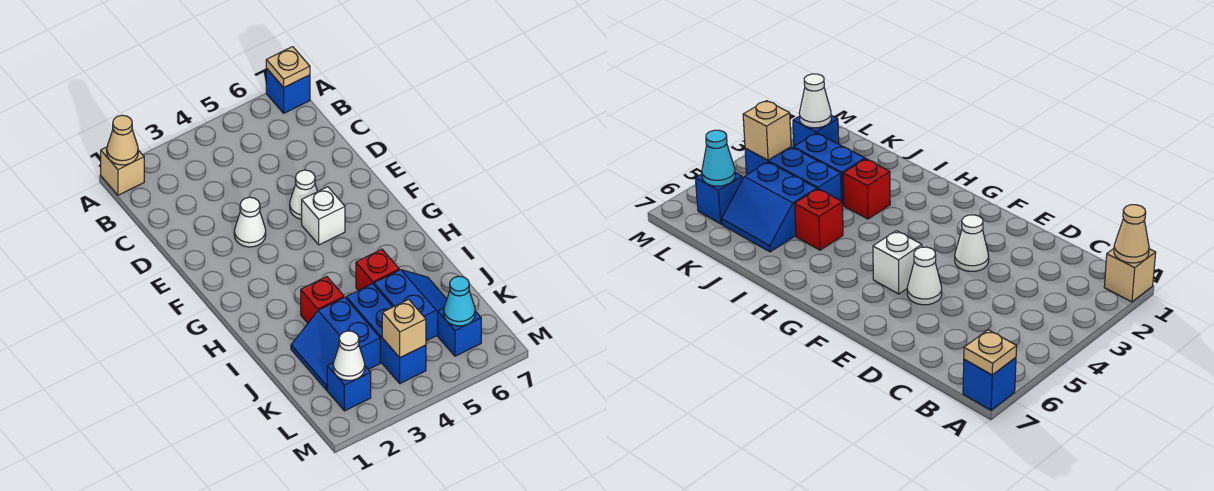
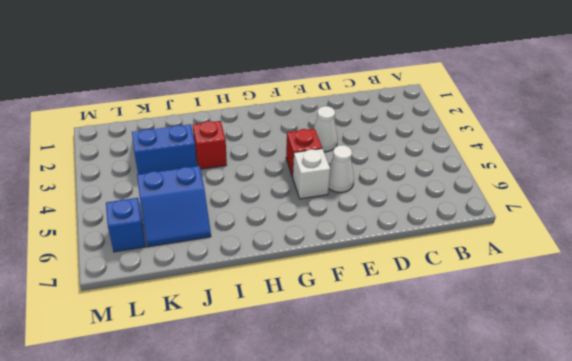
red 1x1 brick [286,129,322,177] -> red 1x1 brick moved to [356,249,399,291]
none -> tan 1x1 brick [101,147,144,195]
none -> blue 1x1 brick [266,68,310,113]
none -> blue 1x3 brick [346,284,426,383]

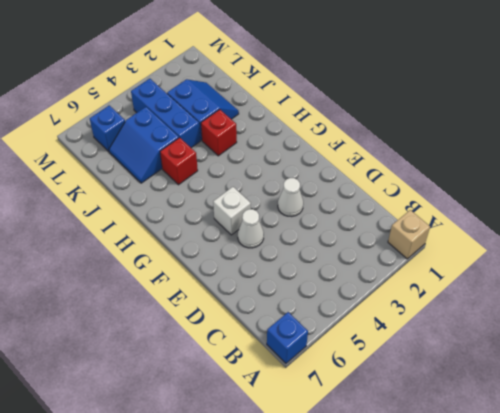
none -> blue 1x1 brick [327,362,371,411]
none -> tan 1x1 cone [107,115,138,165]
none -> tan 1x1 plate [266,47,310,87]

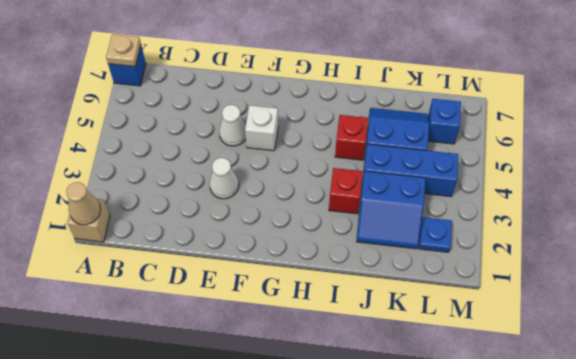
blue 1x1 plate [419,217,452,252] -> blue 1x1 brick [327,362,371,411]
none -> white 1x1 cone [333,331,365,381]
none -> tan 1x1 brick [382,299,426,358]
none -> cyan 1x1 cone [444,276,475,326]

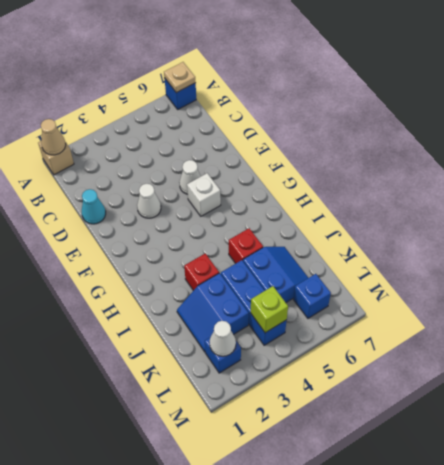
cyan 1x1 cone [82,189,106,224] -> cyan 1x1 cone moved to [444,276,475,326]
lime 1x1 brick [251,286,288,333] -> tan 1x1 brick [382,299,426,358]

